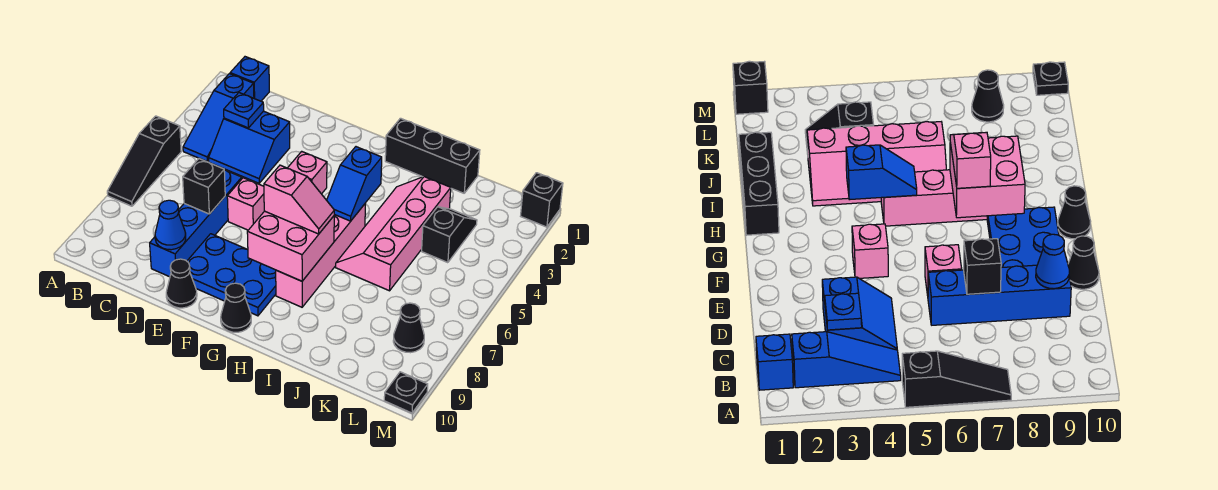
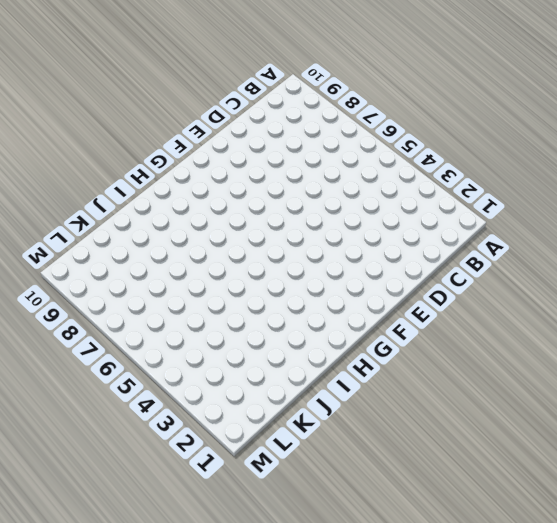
none -> black 1x3 slope [107,116,181,206]
none -> blue 1x1 brick [230,57,269,101]
none -> blue 1x3 slope [183,74,254,162]

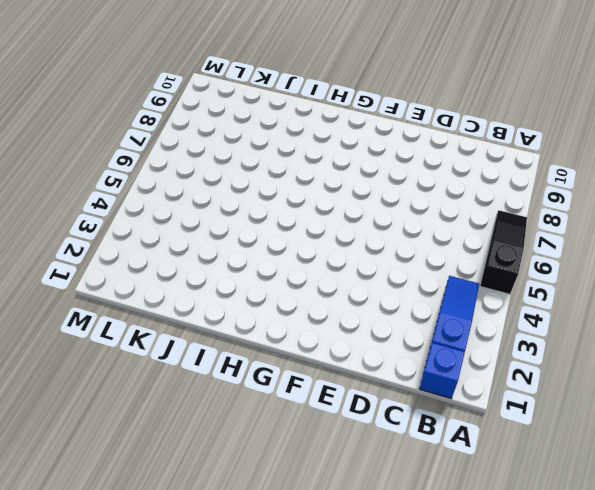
none -> blue 2x2 slope [209,111,290,183]
none -> blue 1x4 brick [150,170,242,277]
none -> pink 1x1 brick [227,178,264,230]

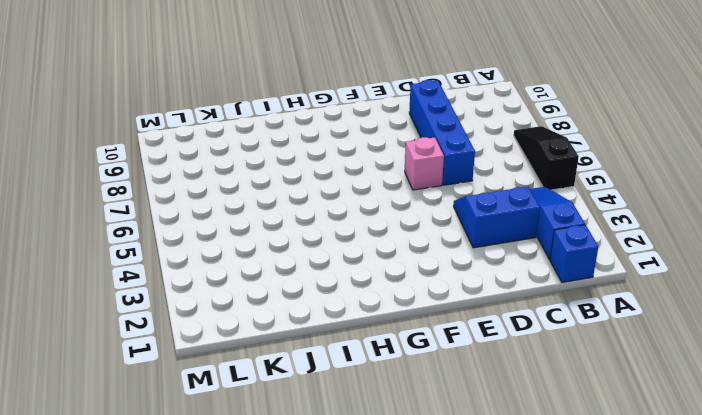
none -> blue 2x3 plate [187,234,276,316]
none -> black 1x1 cone [166,259,197,308]
none -> pink 1x1 brick [288,151,327,194]

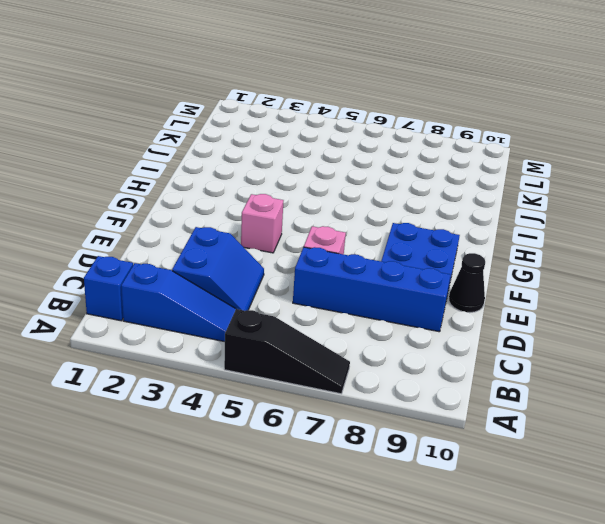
none -> black 1x1 cone [221,283,251,332]
none -> black 1x3 brick [385,118,480,193]
none -> pink 1x4 brick [276,203,366,307]

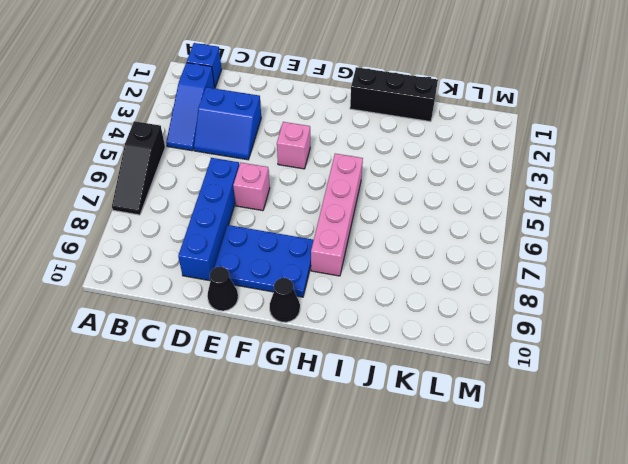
none -> pink 2x4 slope [336,177,451,291]
none -> black 1x2 slope [422,207,477,263]
none -> black 1x1 cone [393,303,424,353]

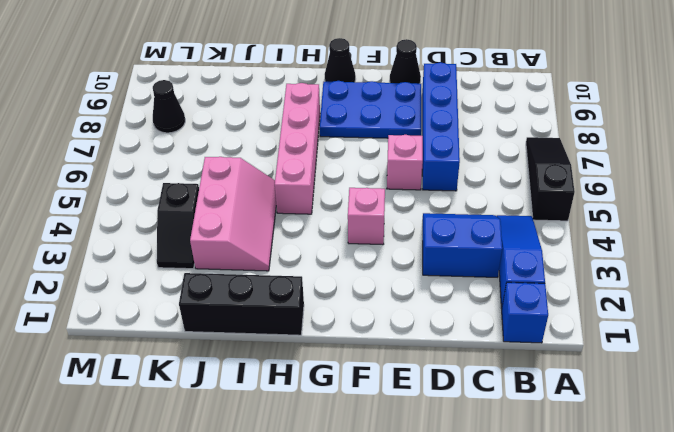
pink 2x3 slope [190,157,276,271] -> pink 2x4 slope [336,177,451,291]
none -> black 1x1 brick [521,173,563,227]
none -> black 1x1 plate [384,372,428,413]
none -> blue 1x1 plate [224,93,264,128]

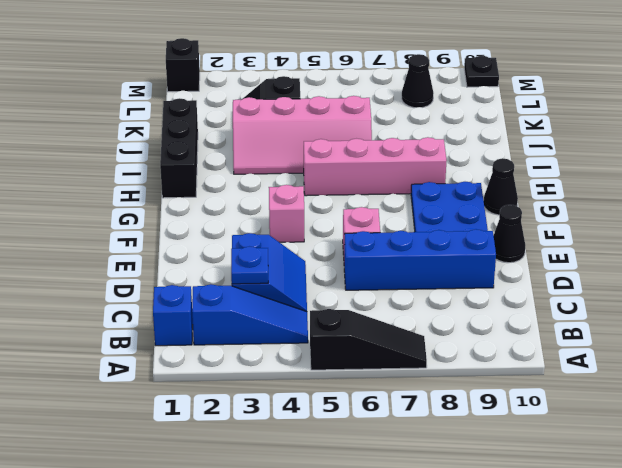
none -> black 1x1 brick [183,159,225,214]
none -> blue 1x1 cone [155,200,186,250]
none -> pink 2x2 brick [247,211,334,281]

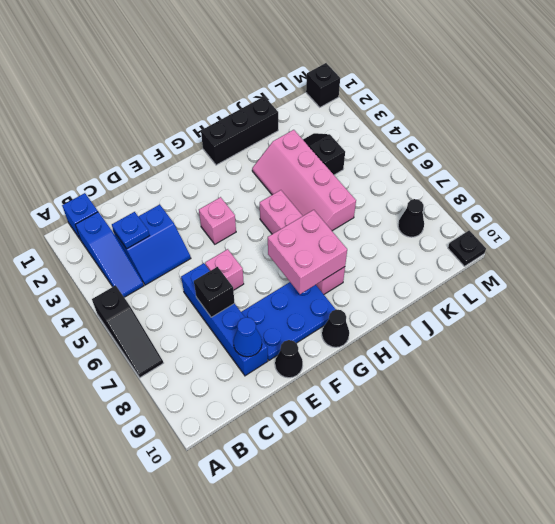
none -> blue 1x2 slope [327,147,382,221]
none -> pink 1x2 slope [264,165,334,234]

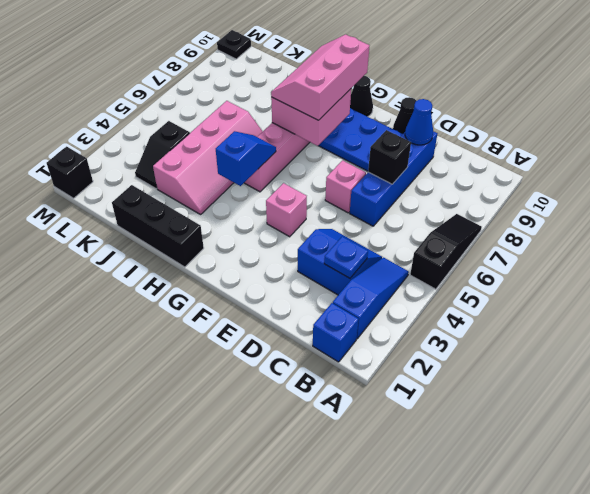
pink 2x3 slope [271,34,369,120] -> pink 1x2 slope [264,165,334,234]
none -> black 1x1 cone [393,303,424,353]

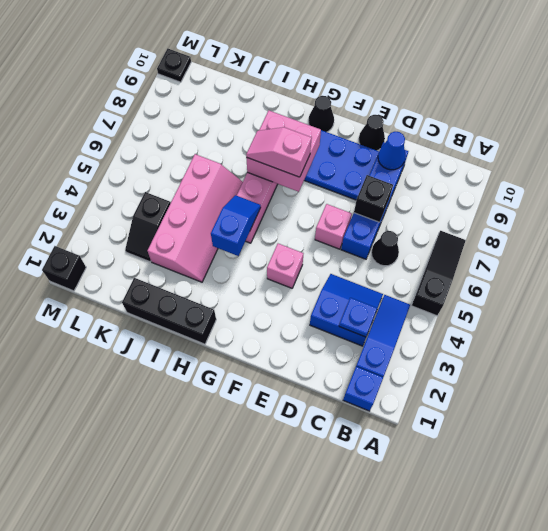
black 1x1 cone [371,231,399,266] -> black 1x1 cone moved to [393,303,424,353]

